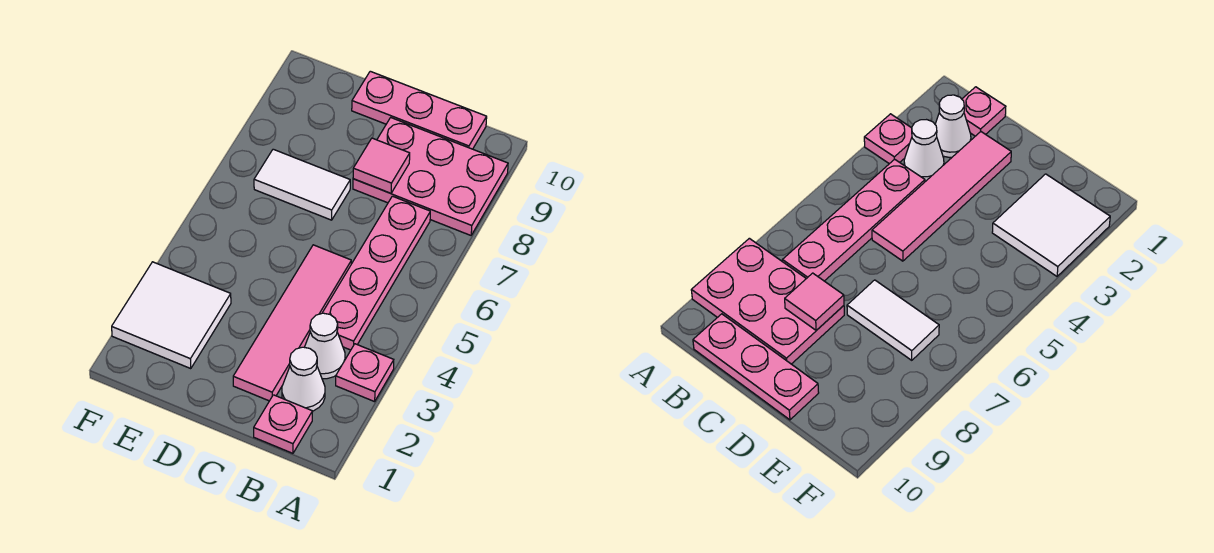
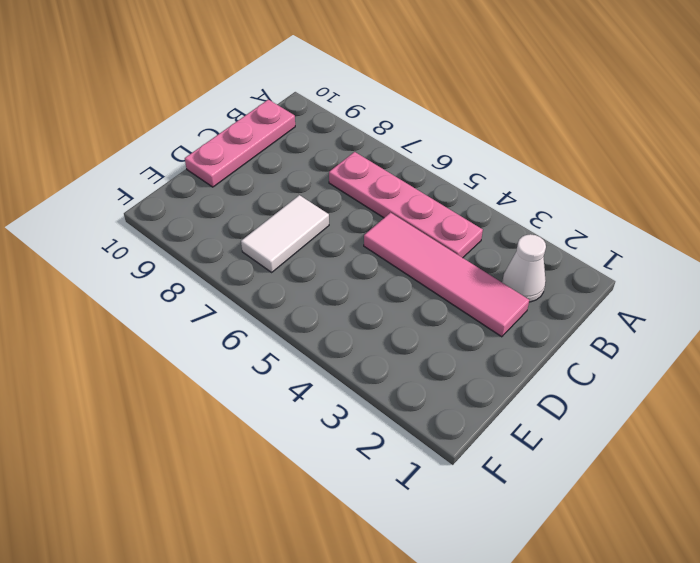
none -> pink 1x1 plate [336,344,394,402]
none -> pink 2x3 plate [353,118,508,235]

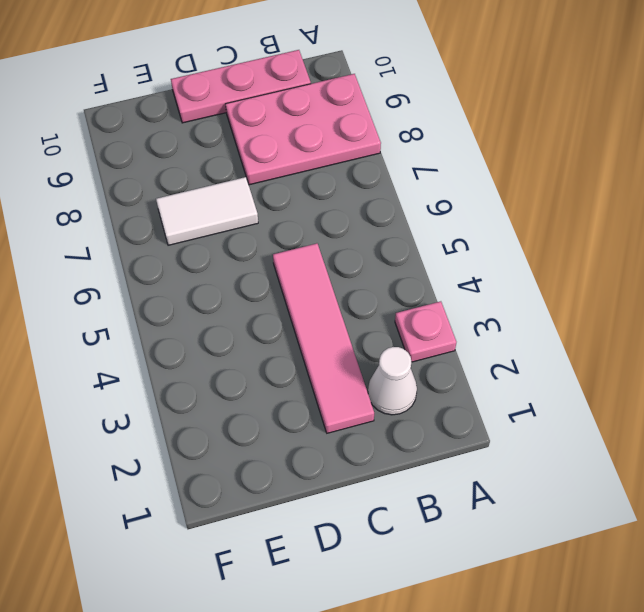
none -> pink 1x1 plate [254,395,313,453]
none -> white 1x1 cone [304,313,345,379]

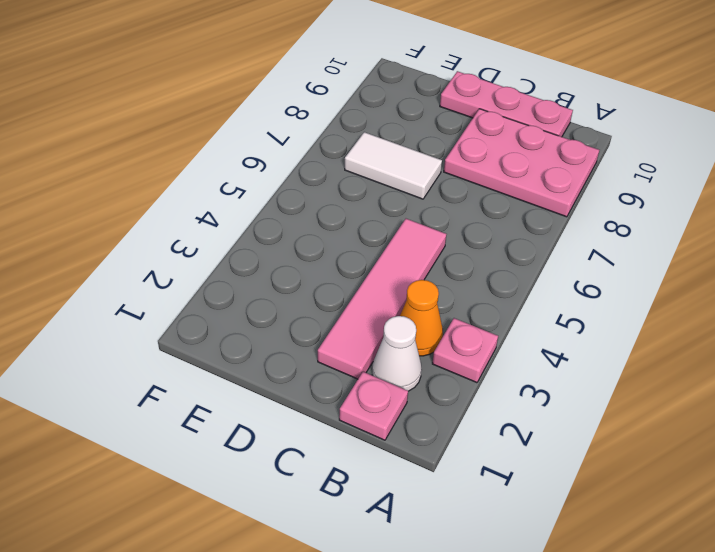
orange 1x1 cone [400,280,443,356] -> white 1x1 cone [304,313,345,379]
none -> pink 1x4 plate [323,196,430,350]
none -> white 2x2 tile [112,262,231,369]

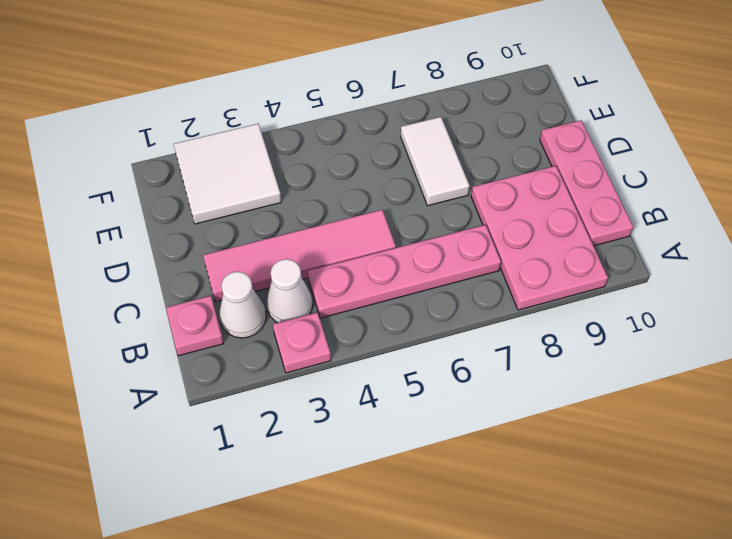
none -> pink 1x1 tile [353,138,410,193]

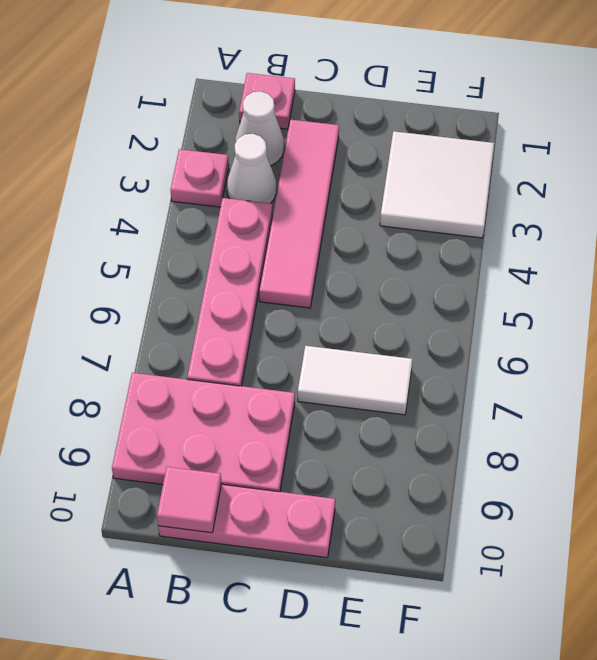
pink 1x1 tile [157,467,221,533] -> pink 1x1 tile moved to [353,138,410,193]

